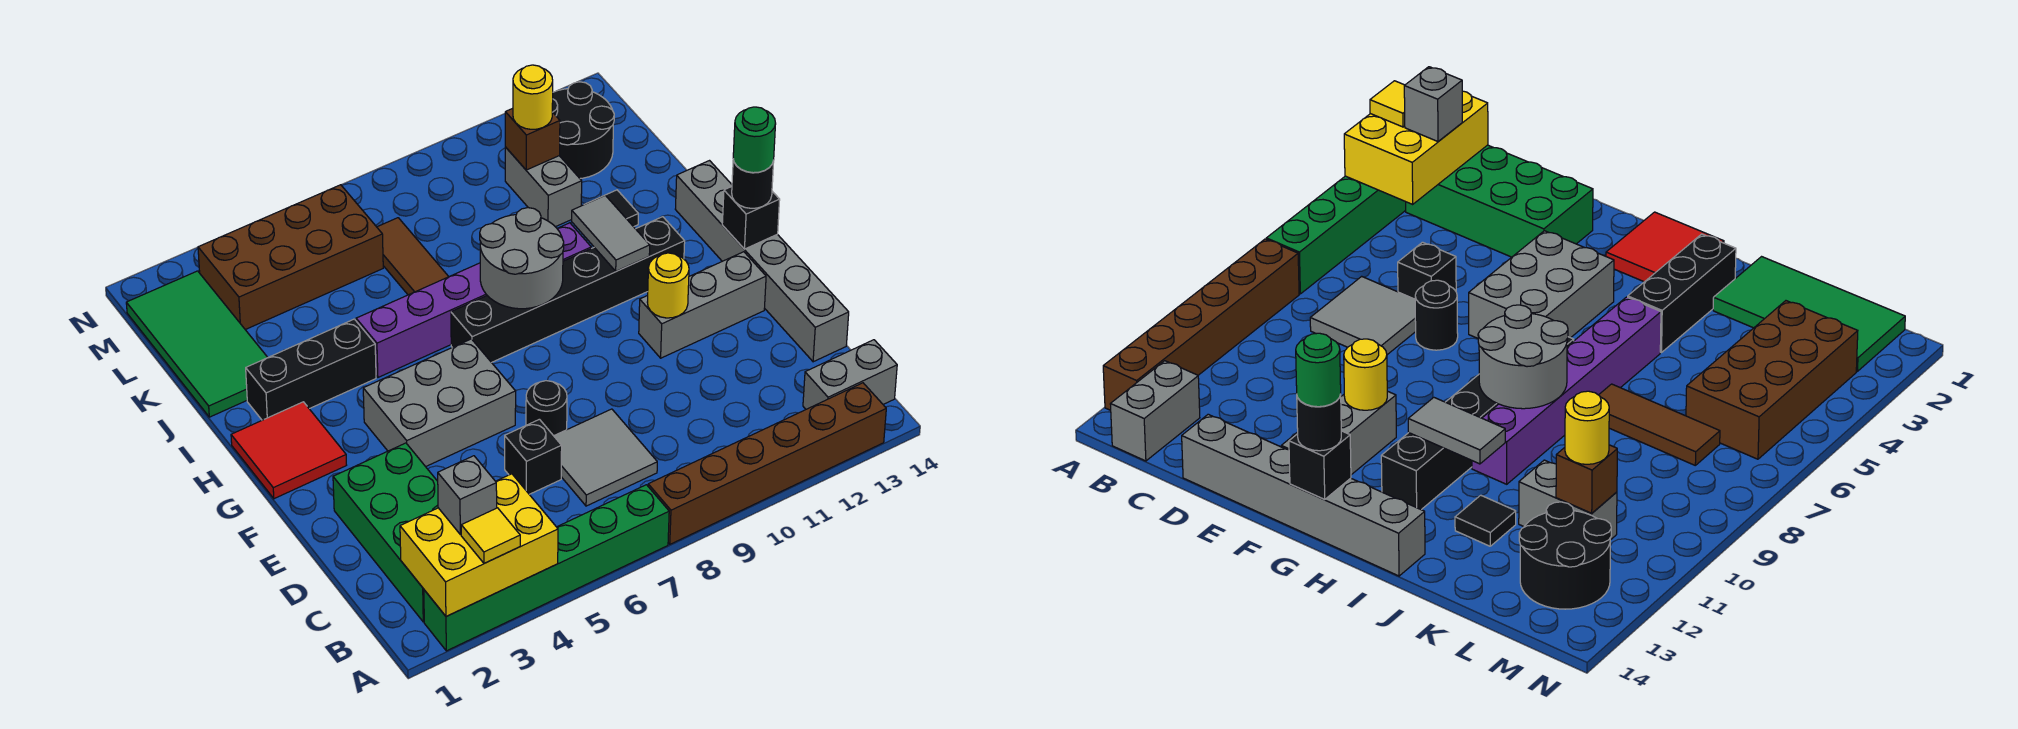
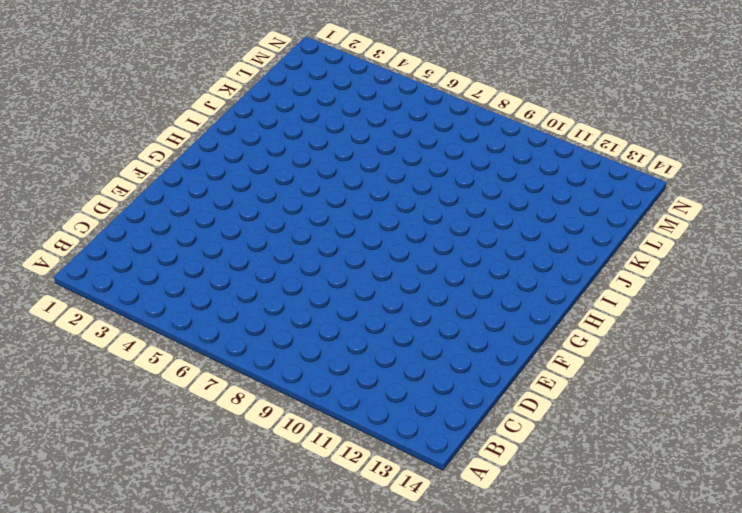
none -> green 1x6 brick [424,485,669,651]
none -> brown 1x6 brick [648,383,886,544]
none -> green 2x4 brick [333,443,438,622]
none -> grey 1x2 brick [803,340,897,409]

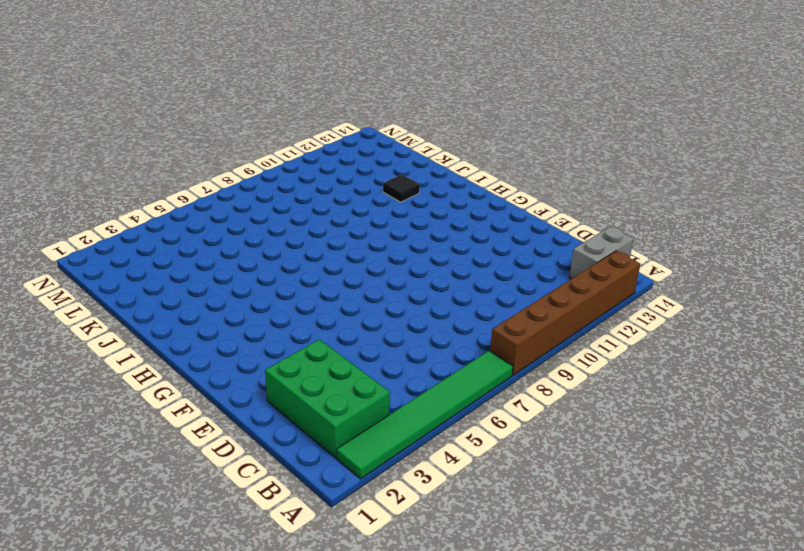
green 1x6 tile [337,351,513,479] -> green 1x6 brick [424,485,669,651]
green 2x3 brick [265,339,390,458] -> green 2x4 brick [333,443,438,622]
none -> grey 2x2 tile [554,409,657,506]
none -> black 1x1 brick [505,419,562,494]
none -> grey 1x6 brick [675,161,849,362]
none -> black 1x1 round brick [526,381,567,436]

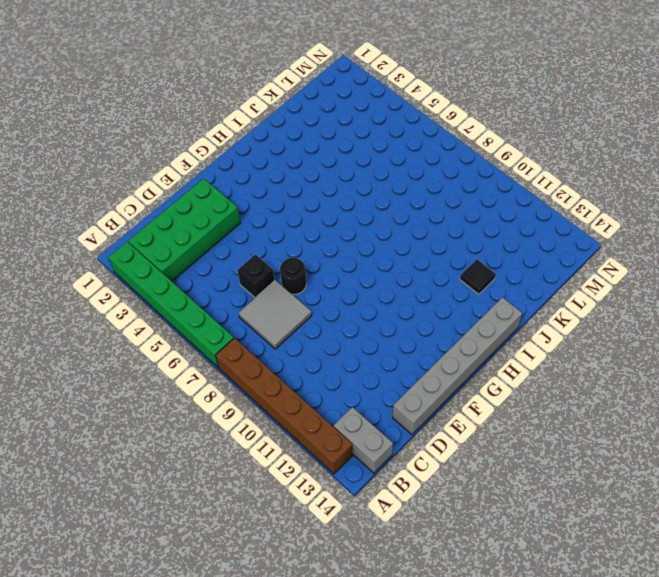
none -> grey 2x3 brick [363,339,516,467]
none -> grey 1x3 brick [639,252,766,358]
none -> red 2x2 tile [231,402,346,499]
none -> black 1x6 brick [451,217,685,362]

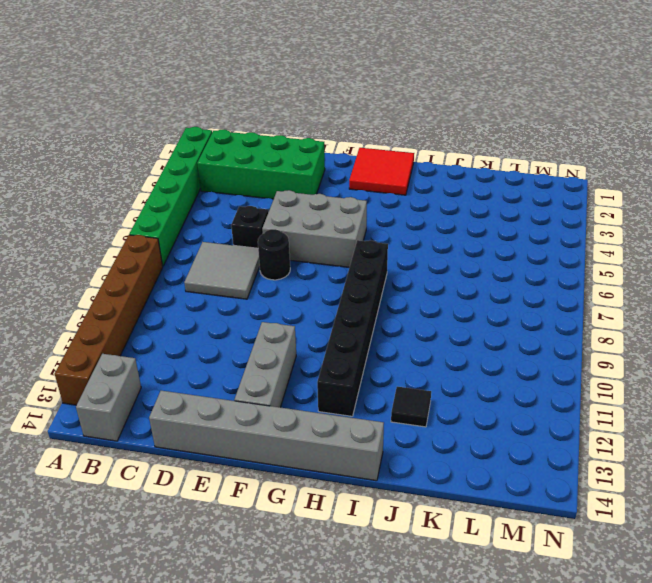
grey 2x3 brick [262,190,367,268] -> grey 2x3 brick turned to [363,339,516,467]
none -> black 1x3 brick [246,319,376,420]
none -> purple 1x6 brick [356,223,591,377]
none -> green 2x4 tile [126,271,268,417]
none -> brown 1x3 tile [377,218,449,295]

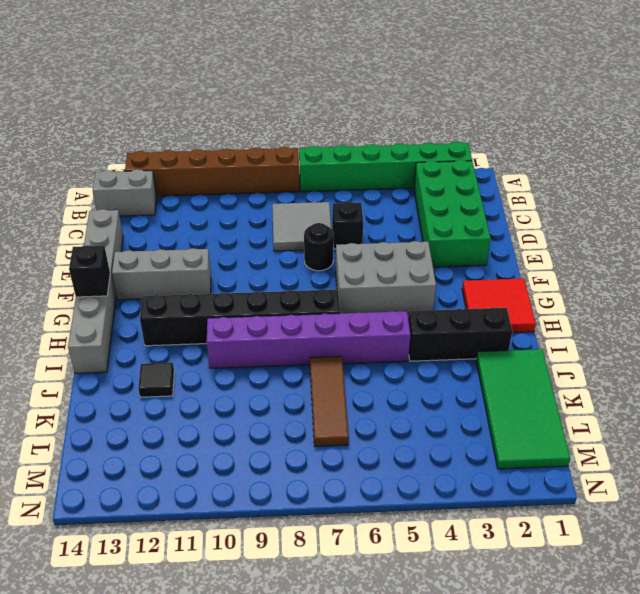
none -> grey 1x2 brick [505,147,582,227]
none -> brown 2x4 brick [198,185,383,330]
none -> black 2x2 round brick [552,82,614,178]
none -> yellow 2x3 brick [400,474,558,616]

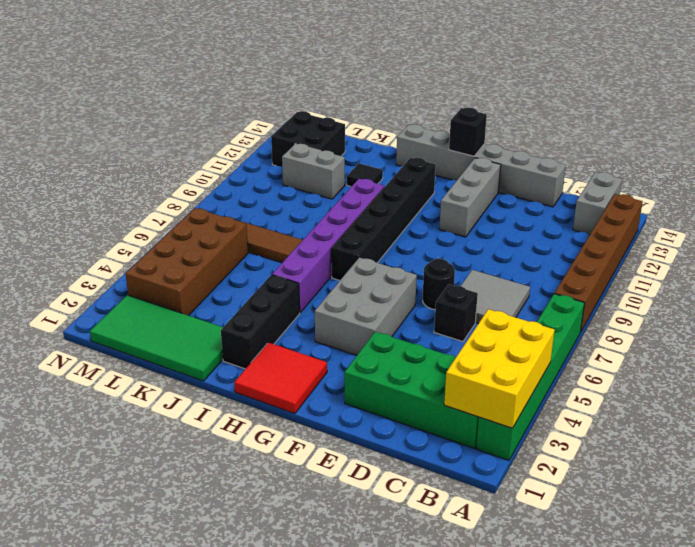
black 2x2 brick [271,111,345,167] -> black 2x2 round brick [552,82,614,178]
none -> yellow 1x1 round brick [647,253,689,318]
none -> grey 2x2 round brick [480,208,564,309]
none -> grey 1x2 tile [572,195,650,271]
none -> brown 1x1 brick [505,108,560,170]

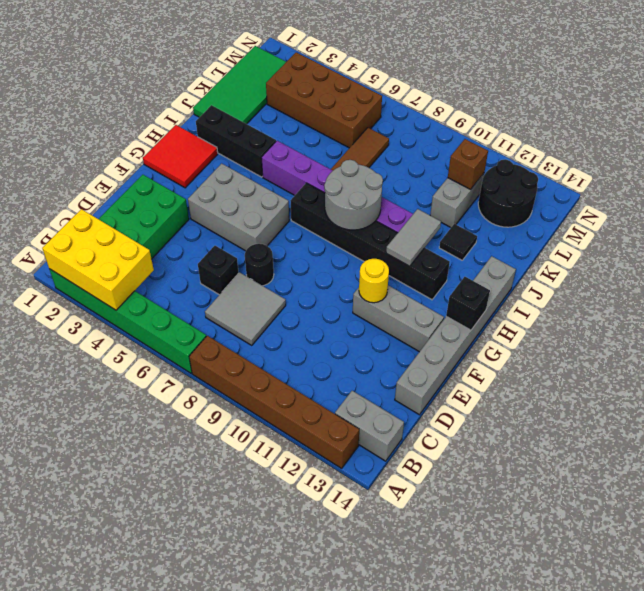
none -> yellow 1x1 tile [461,508,520,563]
none -> grey 1x1 brick [438,456,497,535]
none -> black 1x1 round brick [732,159,774,208]
none -> yellow 1x1 round brick [513,65,553,129]

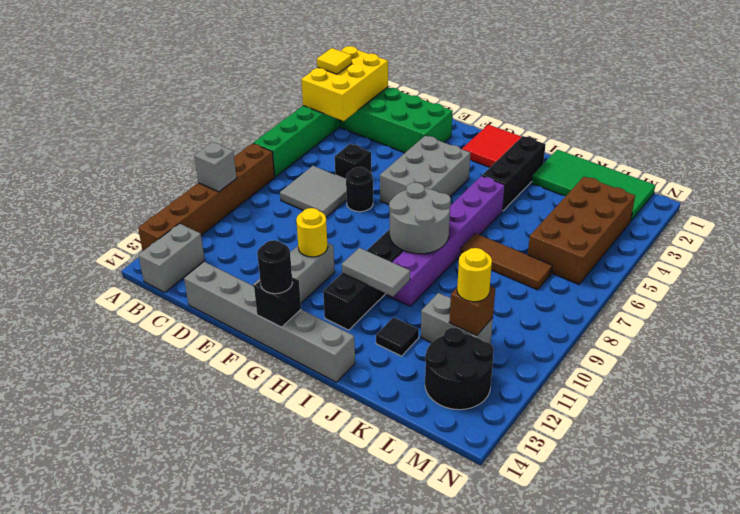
grey 1x1 brick [194,142,237,192] -> grey 1x1 brick moved to [438,456,497,535]
none -> green 1x1 round brick [733,107,776,173]

